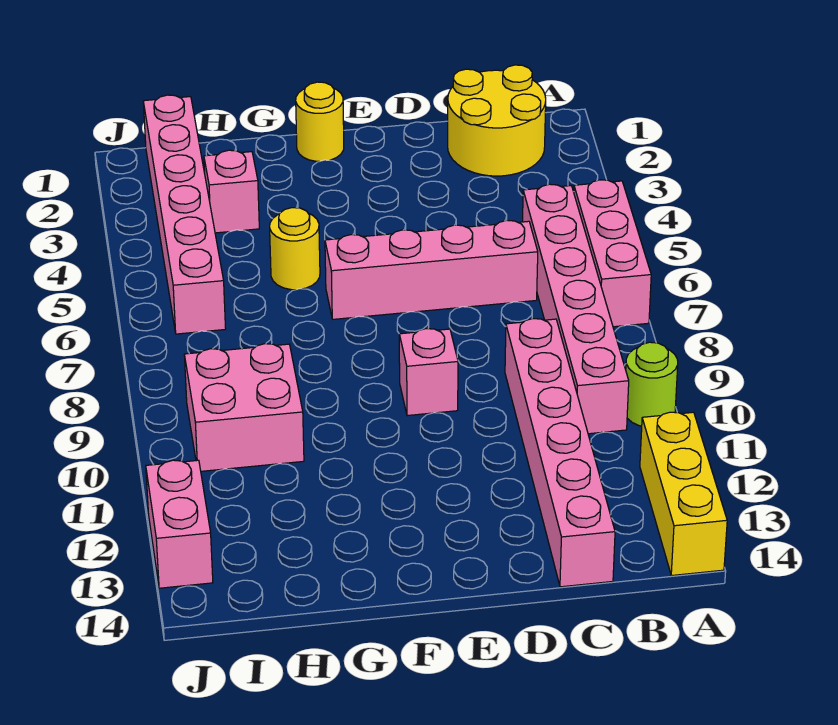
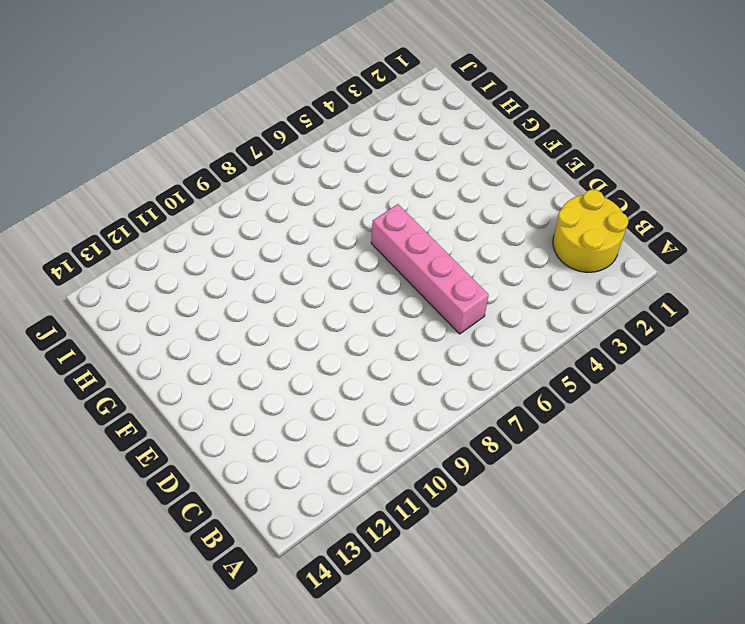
none -> pink 1x3 brick [574,180,651,327]
none -> lime 1x1 round brick [626,342,678,426]
none -> yellow 1x3 brick [640,412,727,576]

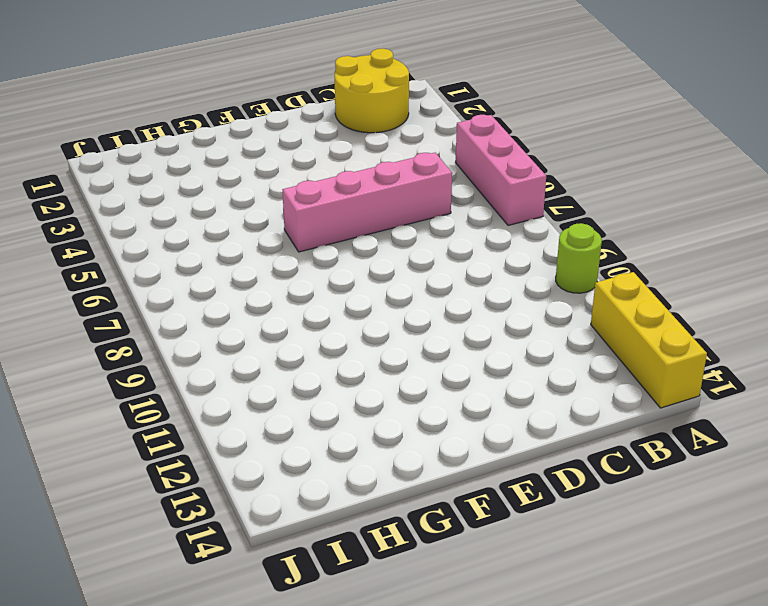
none -> pink 1x6 brick [523,184,629,434]
none -> pink 1x6 brick [505,319,615,587]
none -> pink 1x1 brick [399,329,458,416]

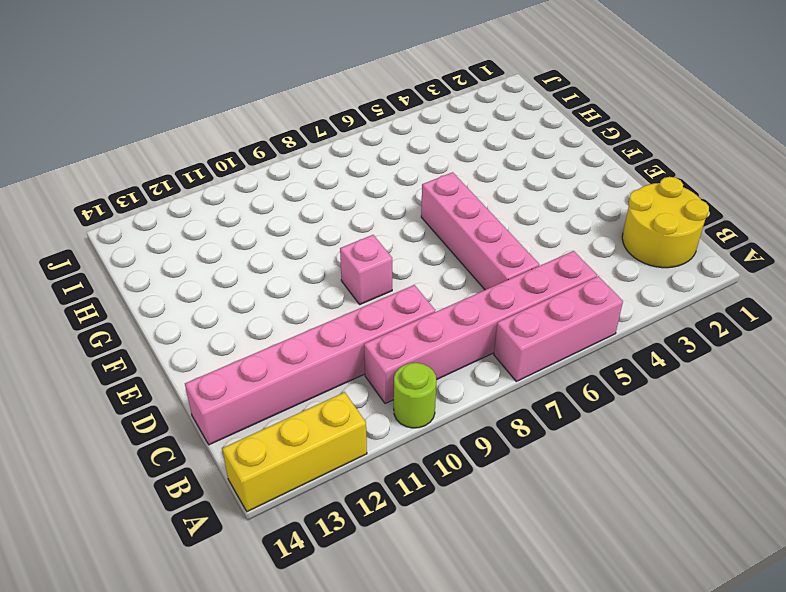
none -> yellow 1x1 round brick [296,82,344,161]
none -> yellow 1x1 round brick [270,208,320,290]
none -> pink 1x1 brick [204,150,259,233]

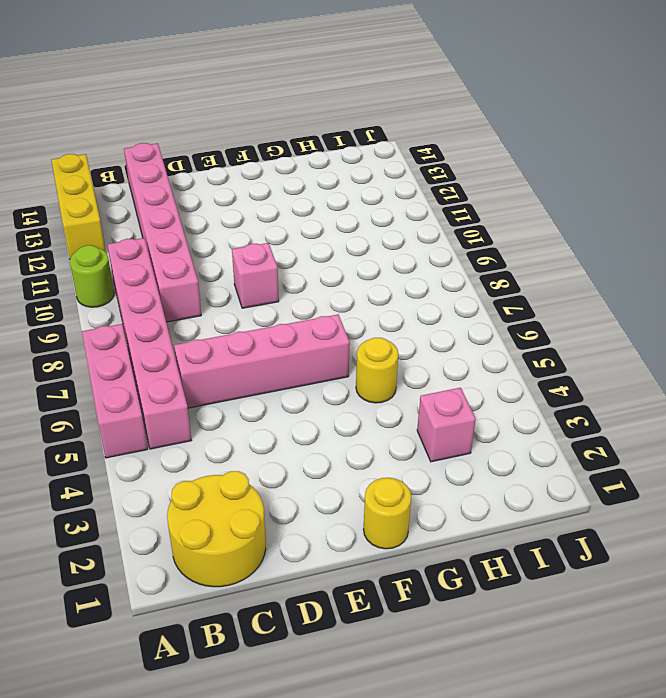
none -> pink 2x2 brick [184,344,304,471]
none -> pink 1x6 brick [143,95,226,334]
none -> pink 1x2 brick [146,460,213,588]

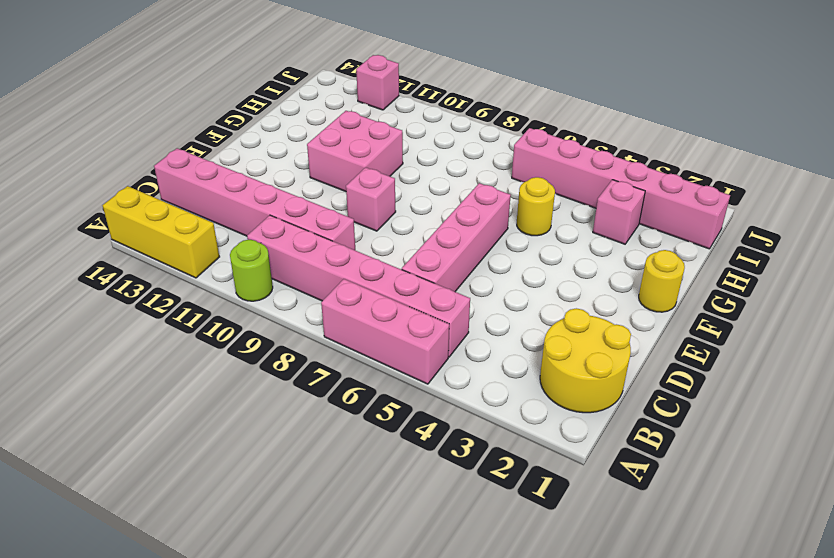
pink 2x2 brick [307,111,403,191] -> pink 2x2 brick moved to [184,344,304,471]
pink 1x1 brick [356,55,399,110] -> pink 1x2 brick [146,460,213,588]

